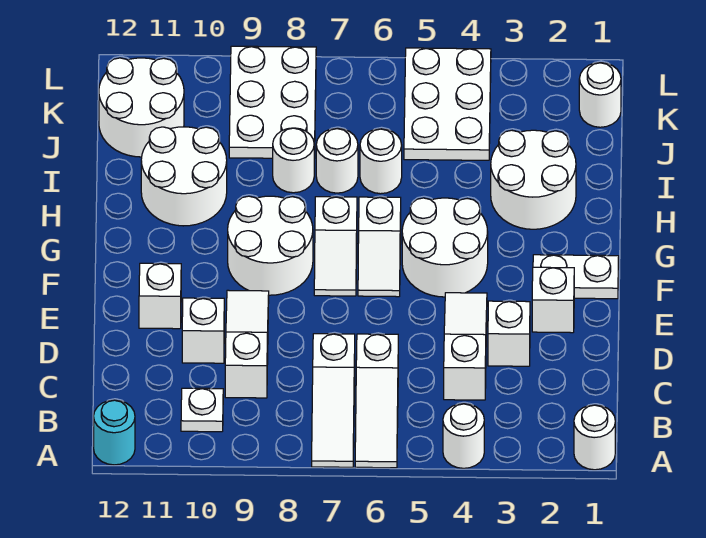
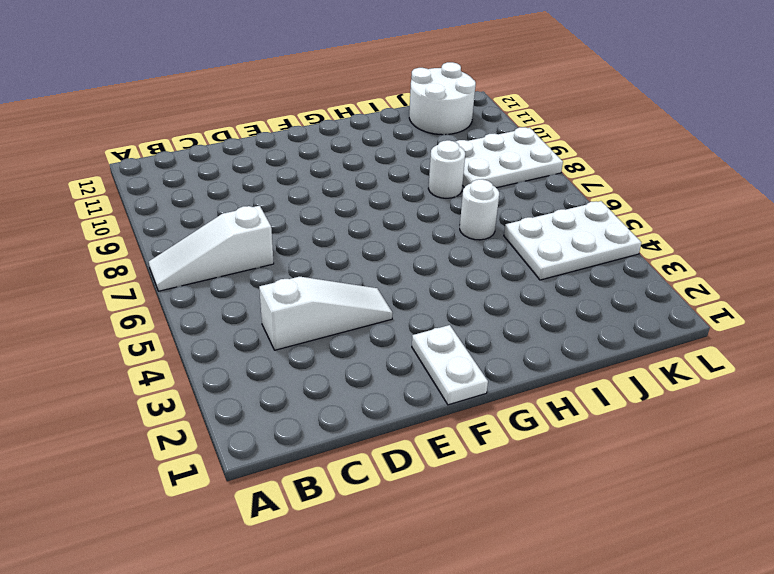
none -> white 1x1 round brick [574,405,615,470]
none -> white 1x1 round brick [443,404,484,468]
none -> white 1x3 slope [355,334,398,468]

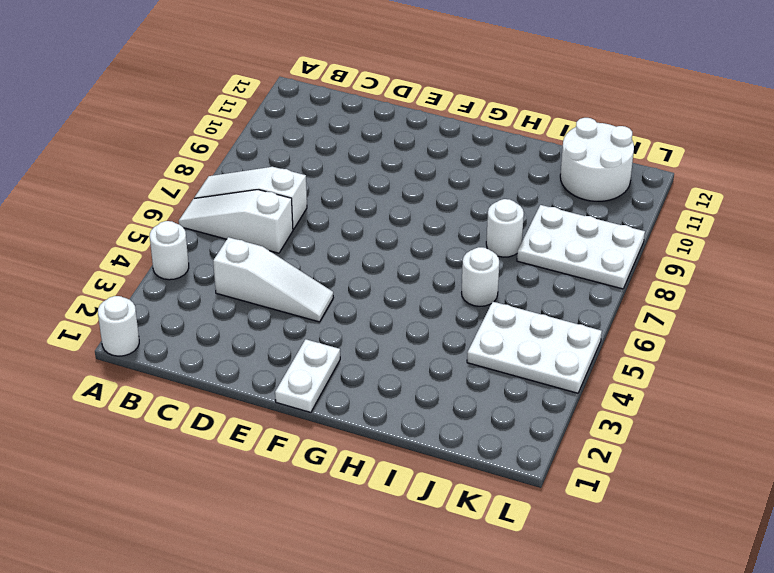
none -> cyan 1x1 round brick [94,400,135,465]
none -> white 1x1 plate [181,388,223,432]
none -> white 1x3 slope [225,290,269,398]

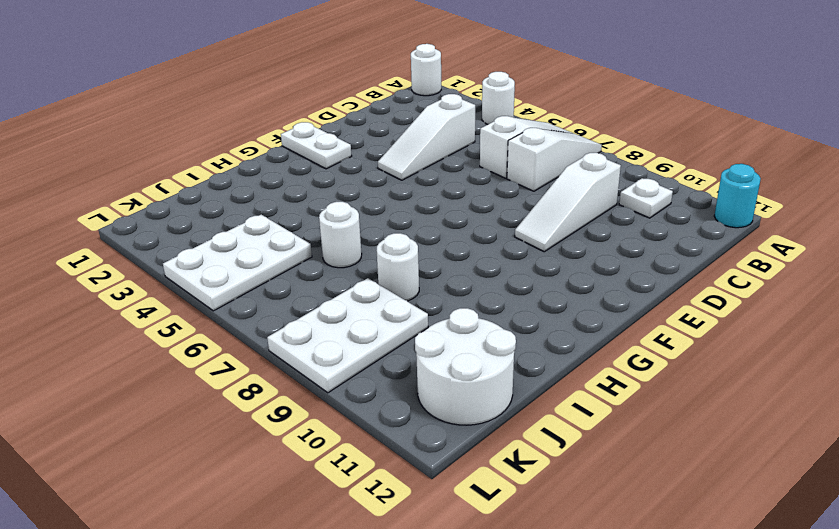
none -> white 1x1 brick [488,301,530,366]
none -> white 1x1 brick [182,298,224,363]
none -> white 1x1 brick [532,267,574,333]

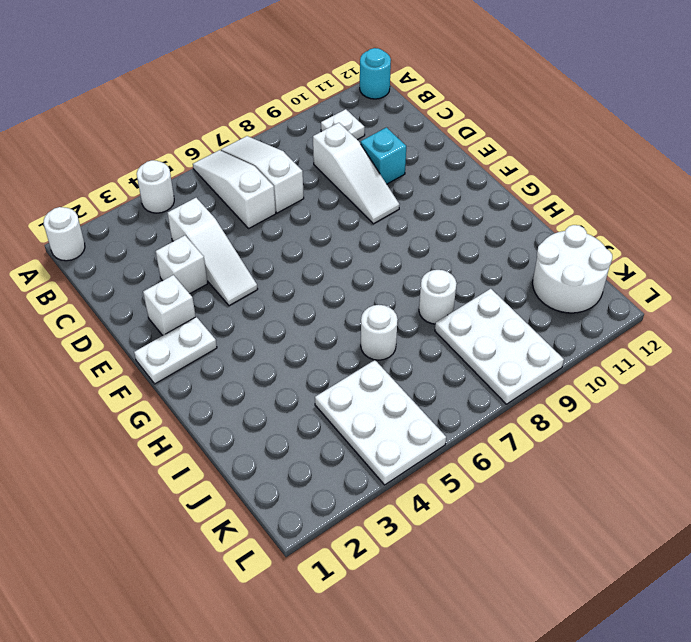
cyan 1x1 brick [361,128,406,184] -> white 1x1 brick [182,298,224,363]
none -> white 1x1 brick [139,263,181,329]
none -> white 2x2 round brick [402,198,488,297]
none -> white 1x2 slope [358,197,401,297]

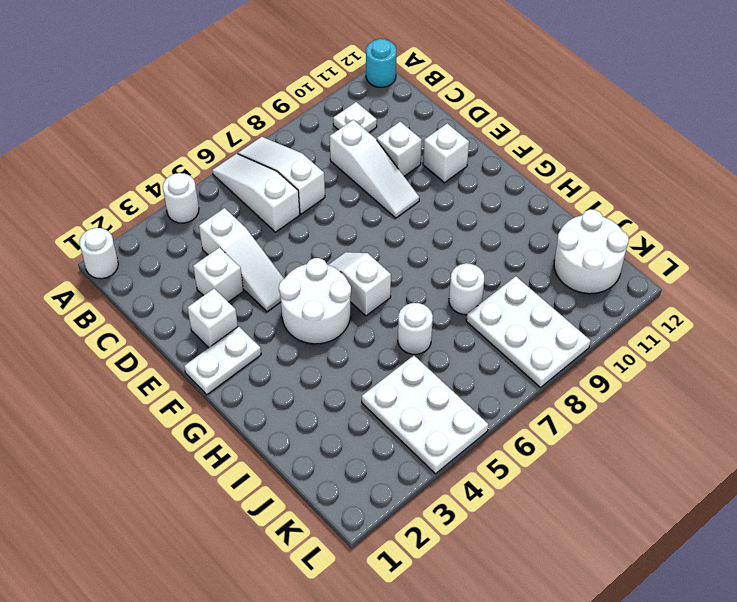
none -> white 1x2 slope [314,197,357,296]
none -> white 2x2 round brick [228,196,313,295]
none -> white 2x2 round brick [491,130,576,229]

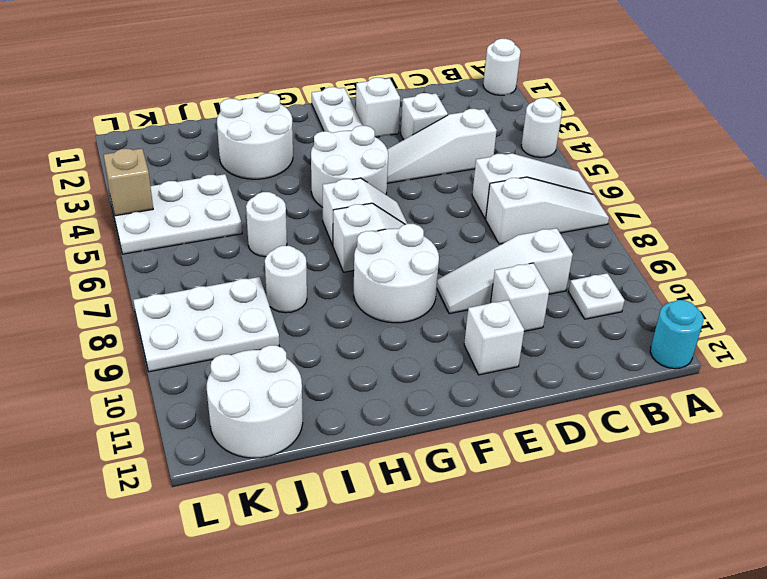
tan 1x1 brick [104,148,153,216] -> none
none -> white 2x2 round brick [141,127,227,226]
none -> white 1x1 round brick [316,128,358,193]
none -> white 1x1 round brick [579,63,621,127]

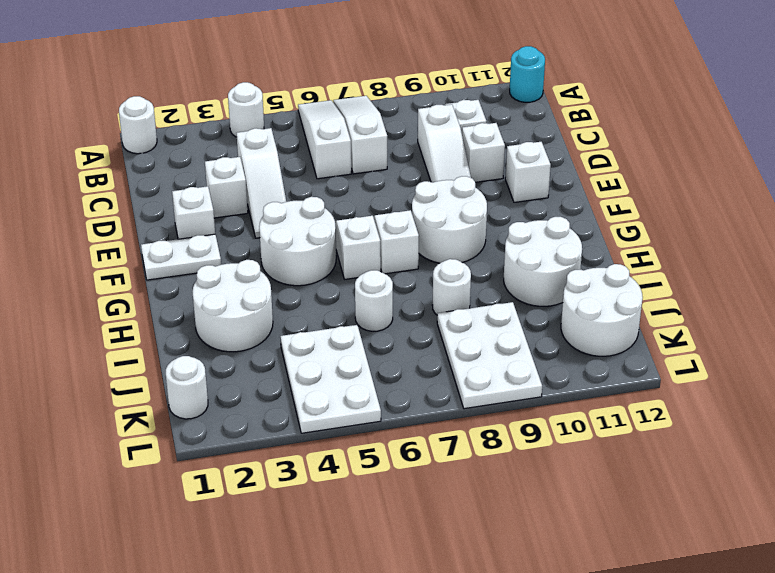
none -> white 1x1 round brick [316,128,358,193]

